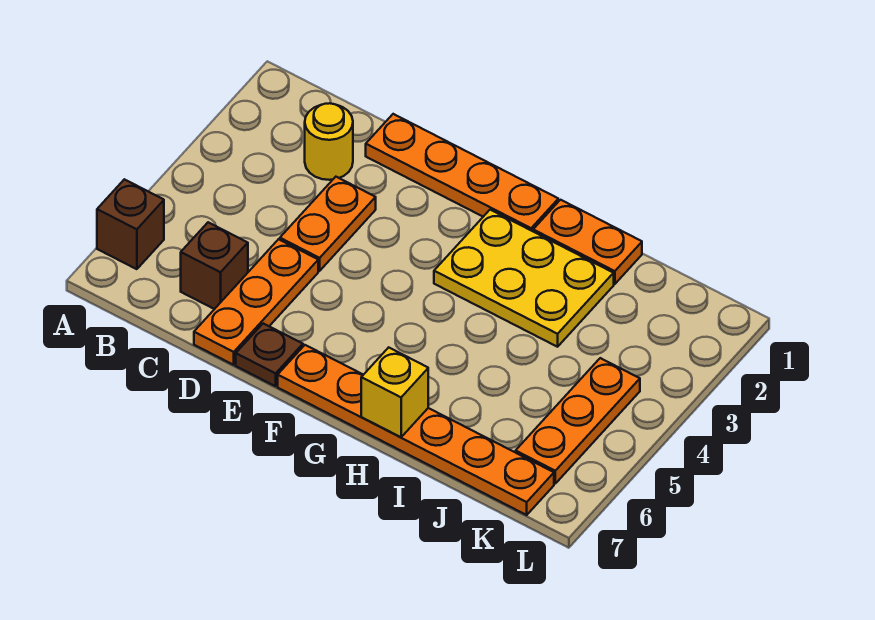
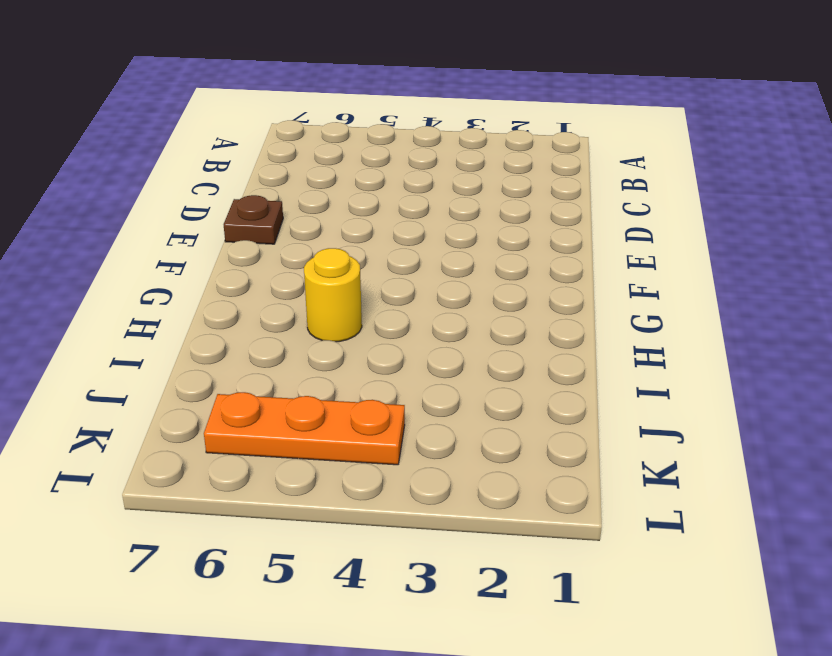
yellow 1x1 round brick [304,248,362,342] -> yellow 1x1 round brick moved to [305,103,353,180]
none -> brown 1x1 brick [97,179,164,269]
none -> brown 1x1 brick [181,222,248,309]
none -> orange 1x4 plate [366,114,558,231]

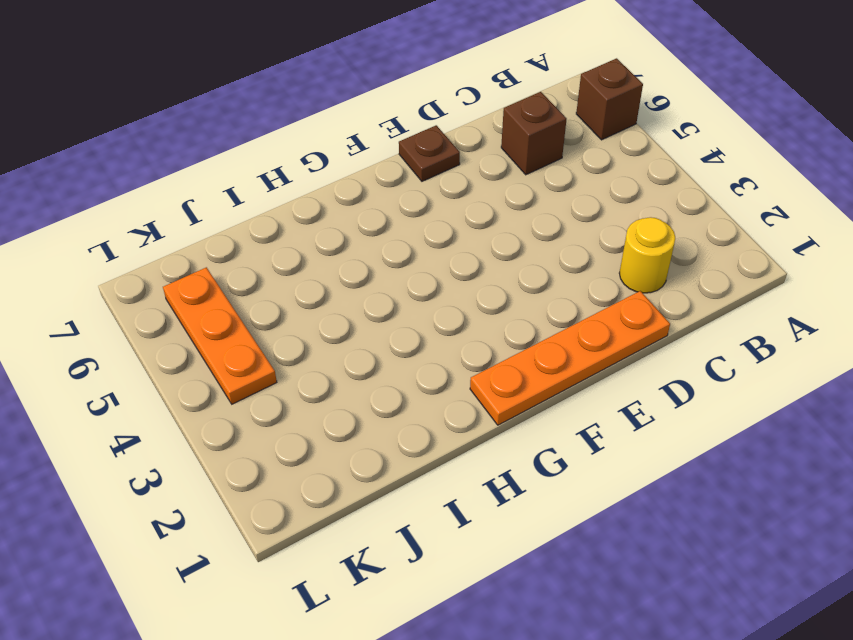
none -> orange 1x2 plate [280,177,376,271]
none -> orange 1x3 plate [194,239,318,365]
none -> orange 1x6 plate [278,345,554,515]

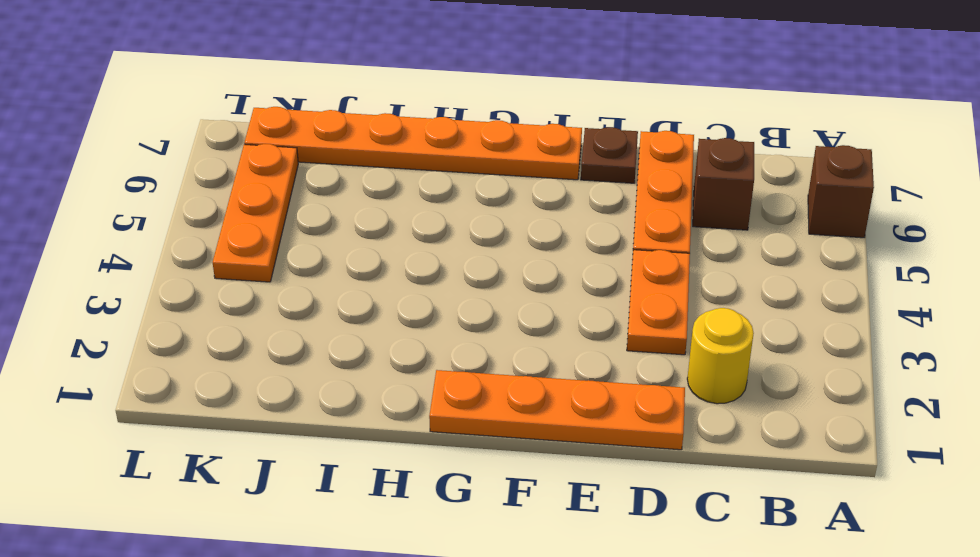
none -> yellow 2x3 plate [434,210,614,347]
none -> orange 1x2 plate [533,200,642,284]
none -> yellow 1x1 brick [361,347,428,437]

